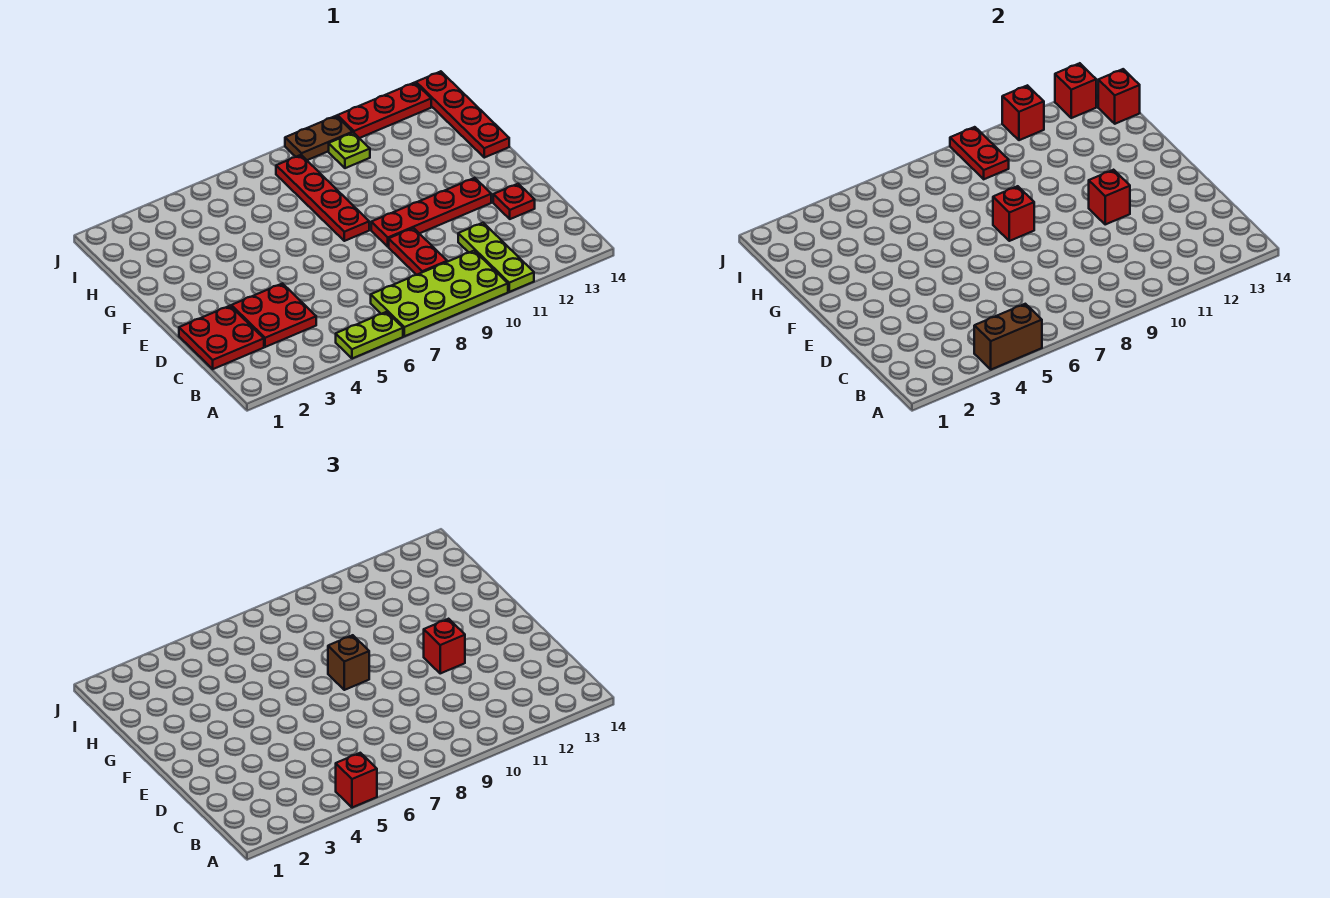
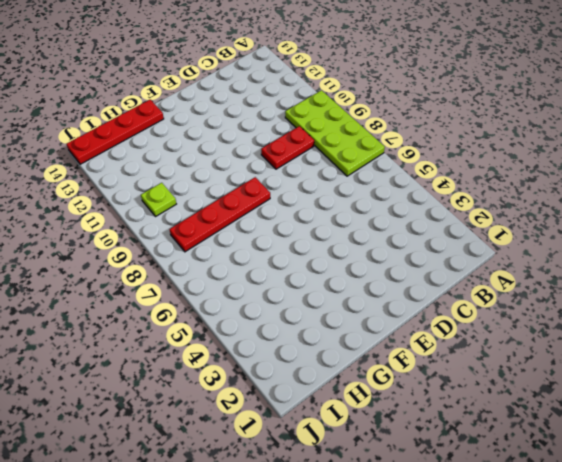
none -> lime 1x2 plate [336,312,403,359]
none -> lime 1x3 plate [458,223,534,292]
none -> red 2x2 plate [179,306,264,369]

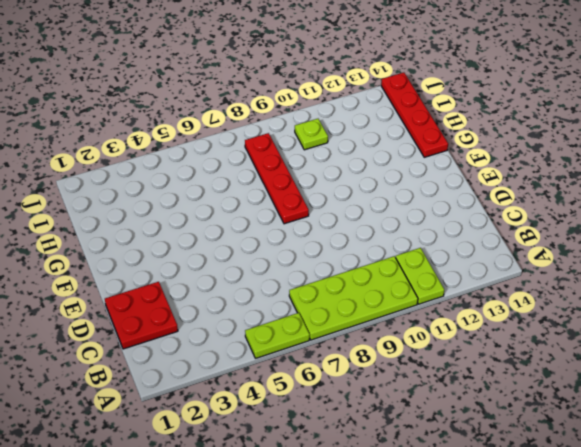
lime 1x2 plate [396,248,444,304] -> lime 1x3 plate [458,223,534,292]
none -> red 2x2 plate [231,283,316,347]
none -> red 1x2 plate [389,228,447,275]
none -> red 1x1 plate [493,184,535,219]

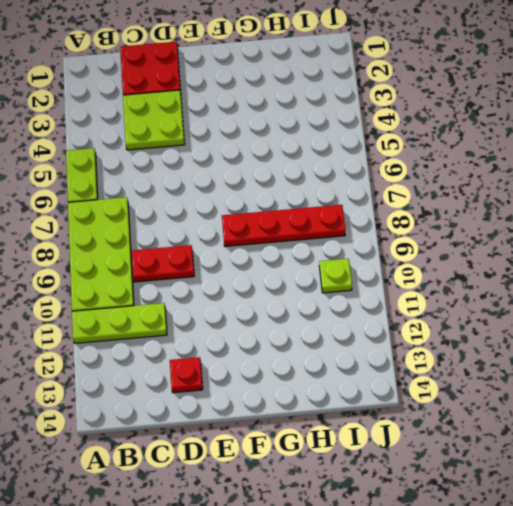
lime 2x2 plate [123,90,185,150] -> red 2x2 plate [231,283,316,347]
none -> red 1x4 plate [371,178,491,247]
none -> red 1x4 plate [416,71,509,158]
none -> brown 1x2 plate [285,116,353,160]

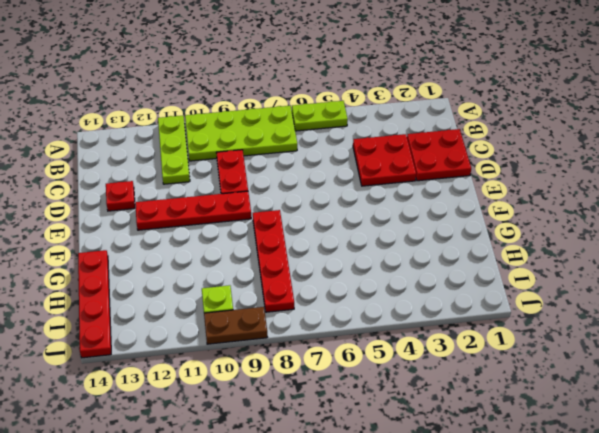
none -> red 1x3 plate [337,83,431,138]
none -> brown 1x2 brick [974,304,1042,370]
none -> red 1x1 brick [1089,170,1130,224]

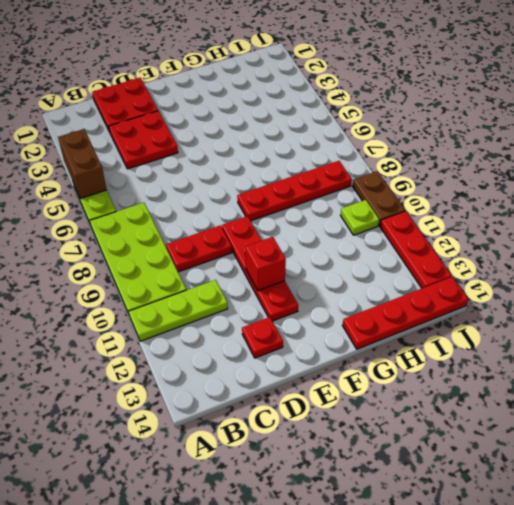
none -> red 1x1 brick [993,186,1034,241]
none -> red 1x2 plate [950,127,1009,179]
none -> red 1x1 brick [1098,69,1140,124]

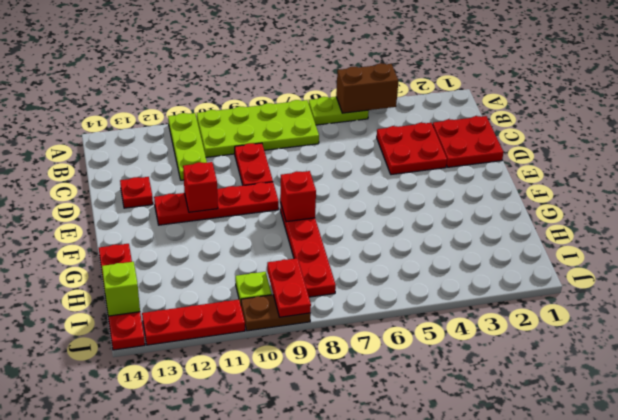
lime 1x1 brick [102,262,140,316] -> red 1x1 brick [1098,69,1140,124]
none -> red 1x1 brick [1002,85,1044,140]
none -> red 1x1 brick [1055,63,1096,118]
none -> red 1x1 brick [336,753,377,808]

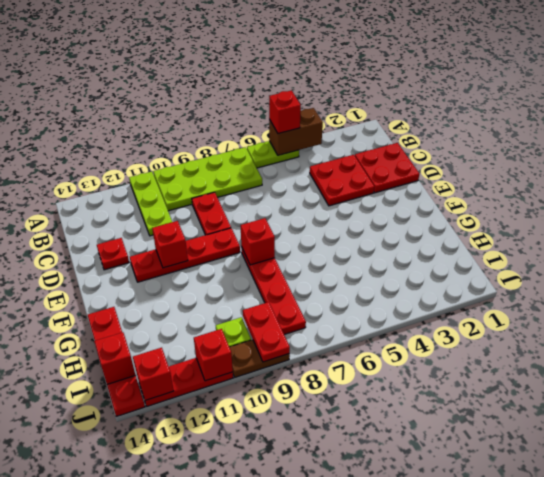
none -> red 1x1 brick [424,619,465,673]
none -> brown 1x1 brick [328,635,369,690]

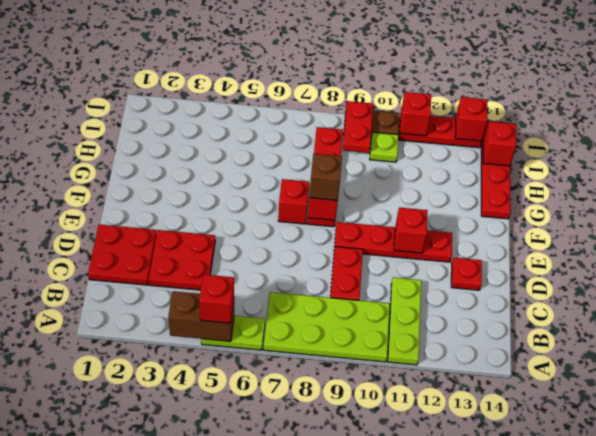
red 1x1 brick [278,179,309,224] -> red 1x1 brick moved to [424,619,465,673]

